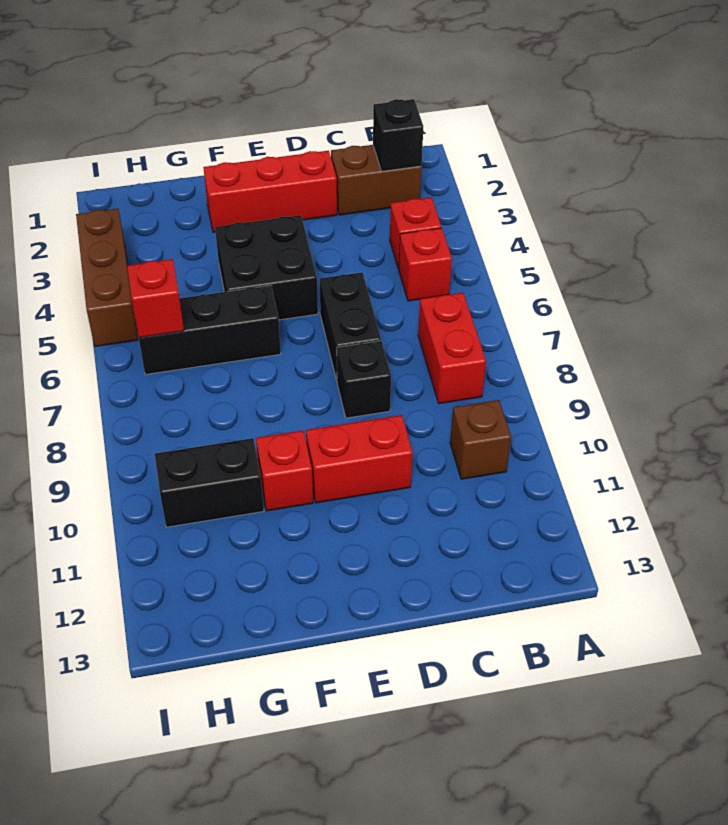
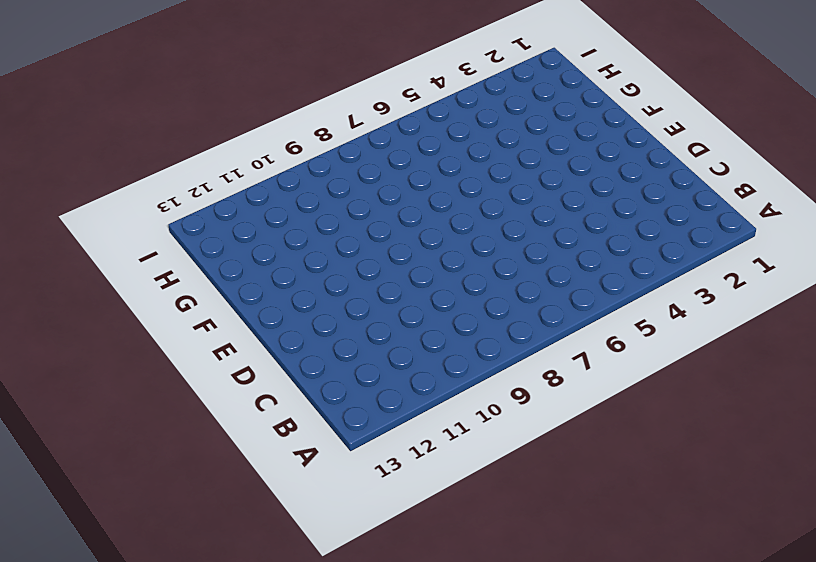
none -> brown 1x2 brick [331,145,421,215]
none -> red 1x1 brick [390,197,441,269]
none -> red 1x1 brick [399,228,452,301]

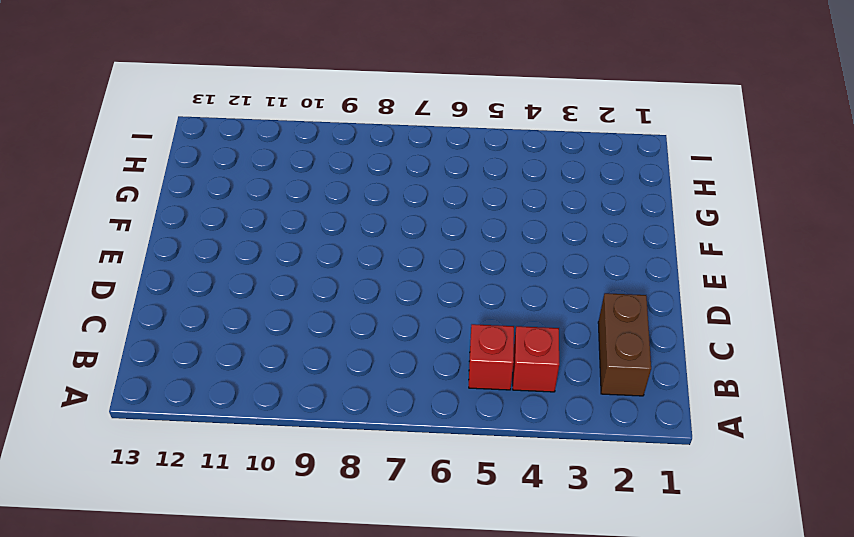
none -> red 1x2 brick [418,293,486,404]
none -> brown 1x1 brick [450,400,511,479]
none -> red 1x3 brick [203,151,337,232]

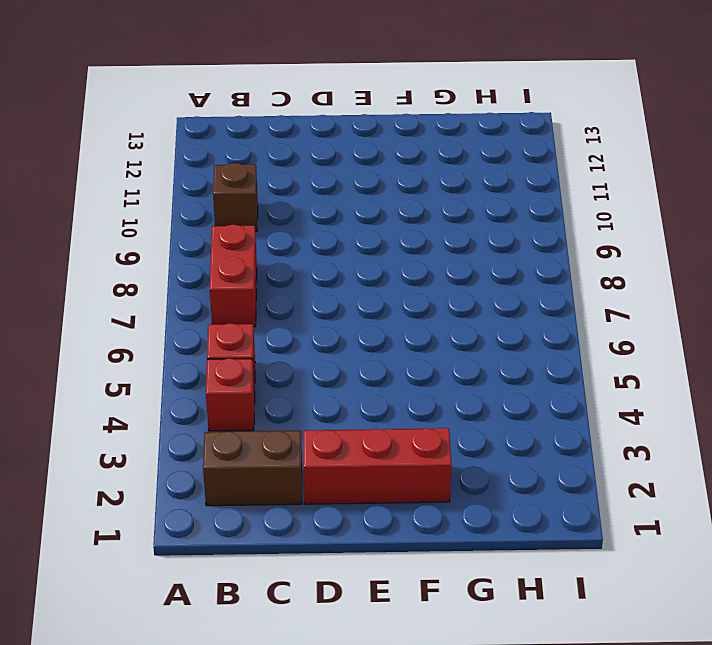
none -> black 1x2 brick [320,272,381,380]
none -> black 1x1 brick [337,341,391,418]
none -> red 1x2 brick [306,415,413,503]

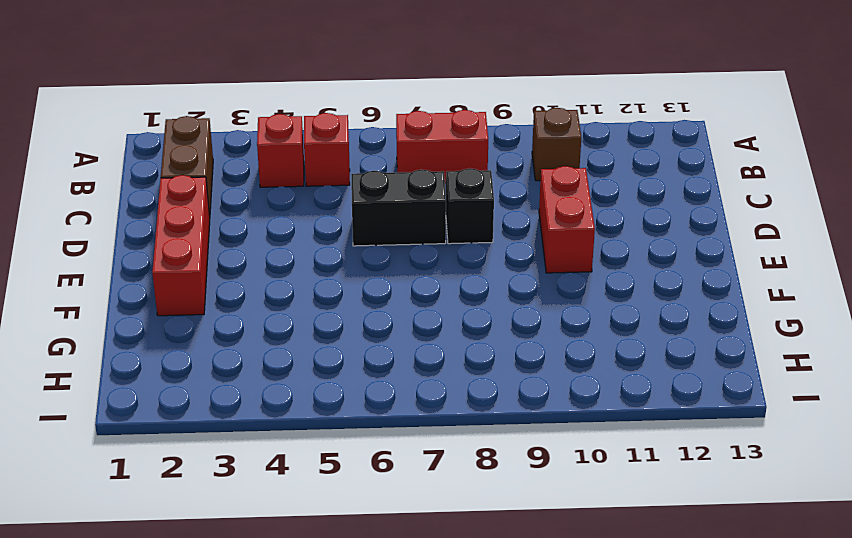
none -> black 2x2 brick [215,215,318,320]
none -> black 1x3 brick [139,285,281,375]
none -> red 1x1 brick [256,431,313,511]

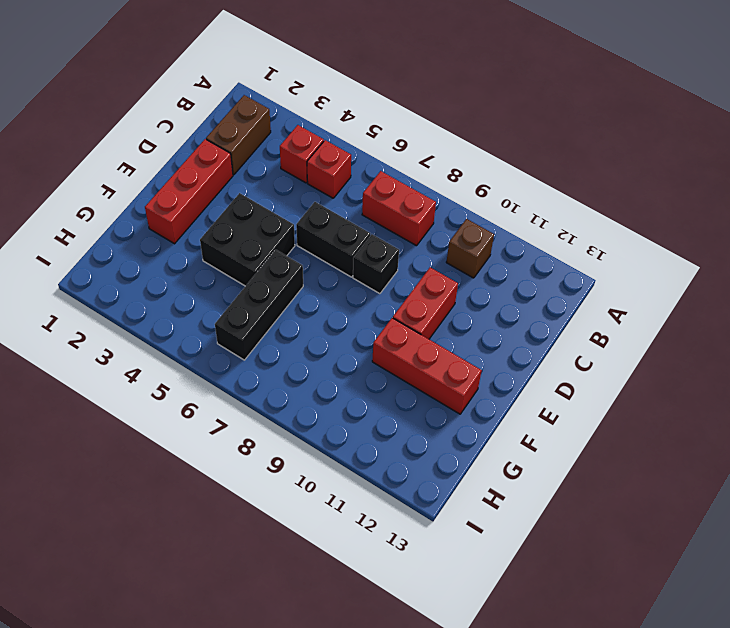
red 1x3 brick [372,318,482,414] -> red 1x1 brick [256,431,313,511]
none -> black 1x2 brick [155,438,264,527]
none -> brown 1x3 brick [76,209,138,347]
none -> black 1x1 brick [373,99,423,171]

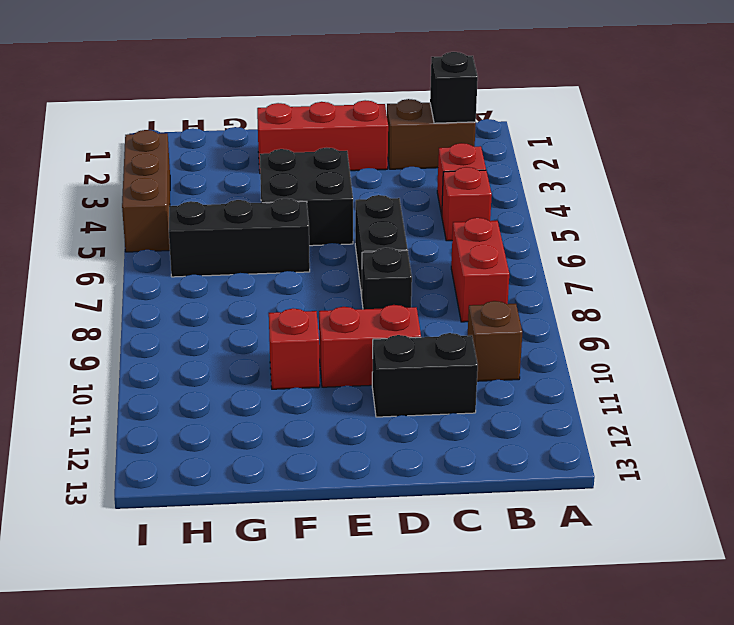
black 1x2 brick [372,333,478,417] -> black 1x2 brick moved to [155,438,264,527]
none -> red 1x1 brick [127,259,184,338]

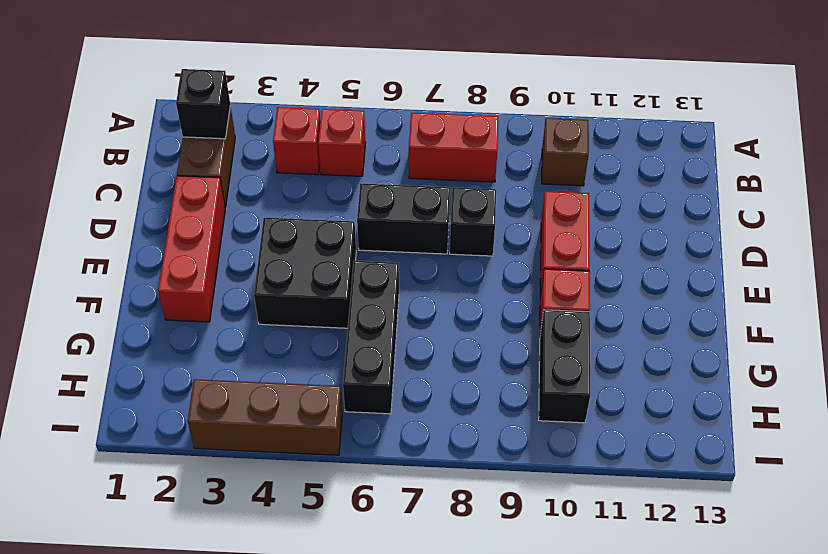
none -> red 1x1 brick [127,259,184,338]

